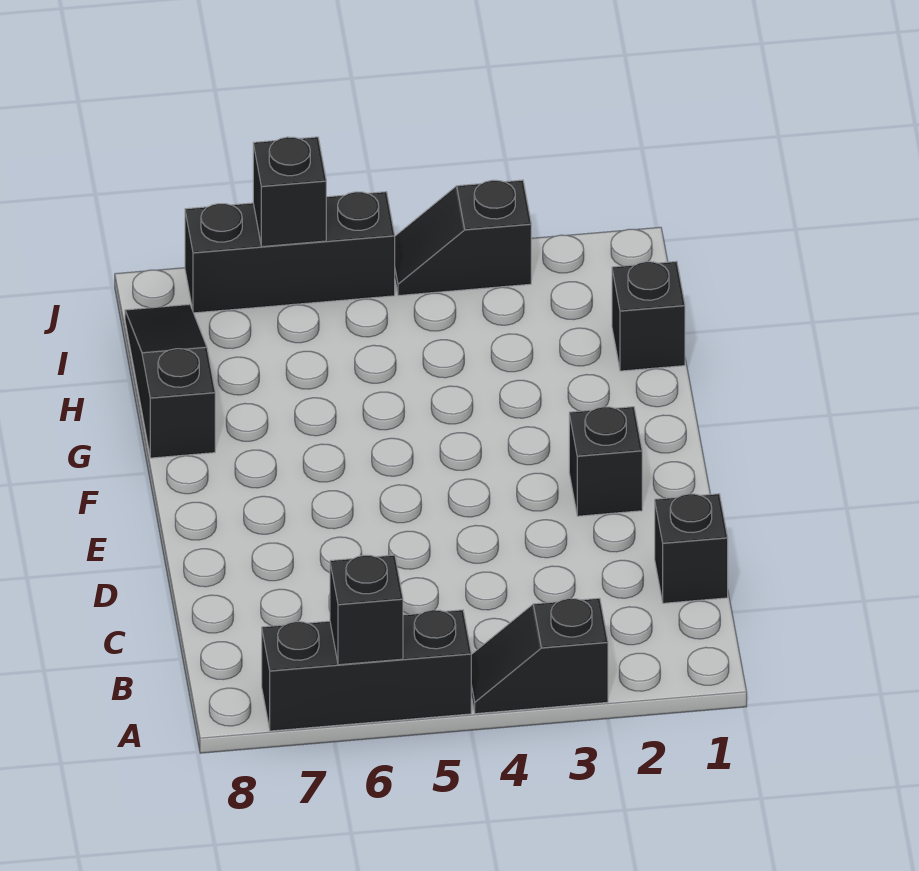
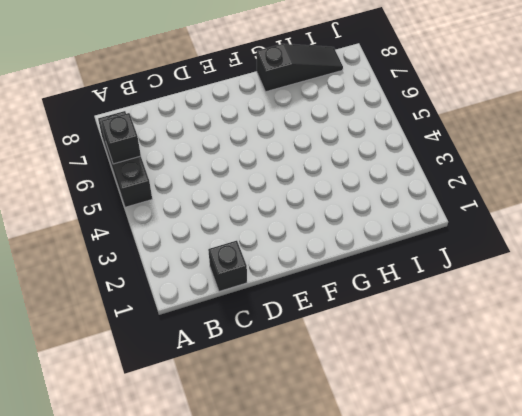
none -> black 1x2 slope [471,598,608,714]
none -> black 1x1 brick [569,407,642,516]

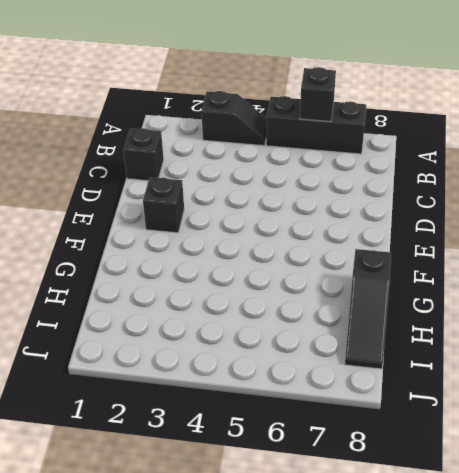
none -> black 1x1 brick [612,261,685,371]
none -> black 1x2 slope [395,180,531,296]

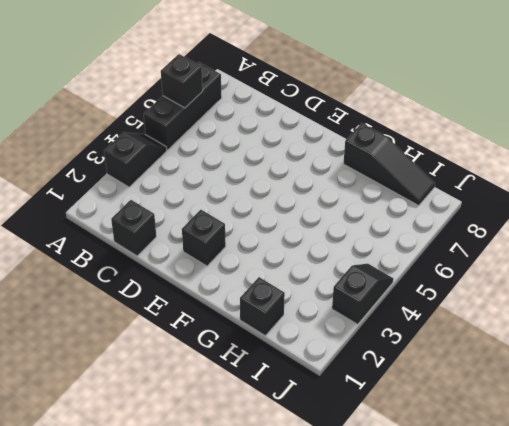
none -> black 1x3 brick [185,192,395,313]
none -> black 1x1 brick [253,137,326,247]

